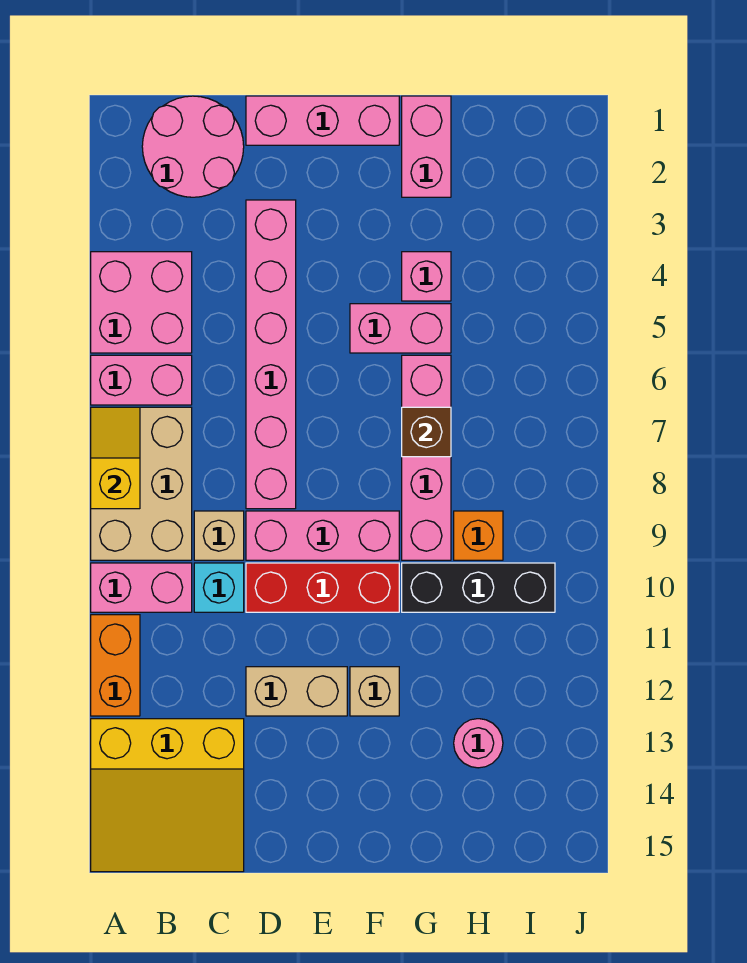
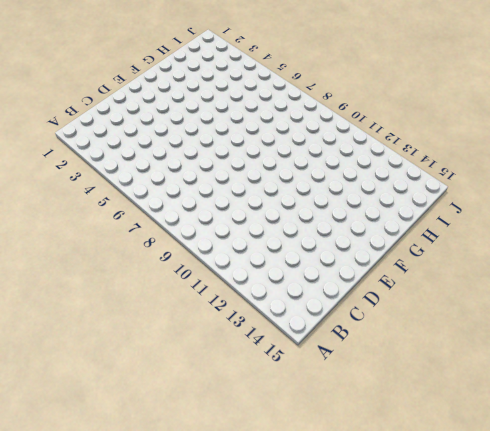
none -> pink 2x2 brick [91,252,192,353]
none -> pink 1x2 brick [91,355,192,405]
none -> tan 2x3 brick [91,407,192,560]

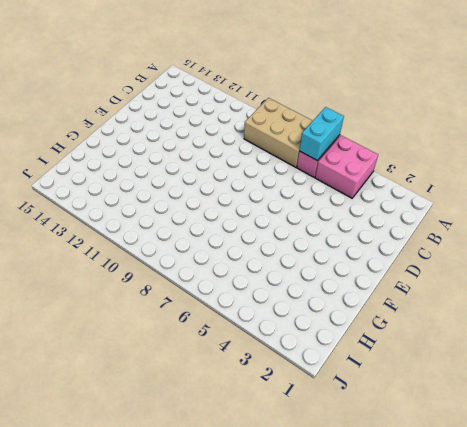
cyan 1x2 brick [299,107,344,160] -> none
none -> pink 1x2 brick [91,563,192,612]
none -> orange 1x2 brick [91,615,140,716]
none -> yellow 3x3 slope [91,719,244,872]

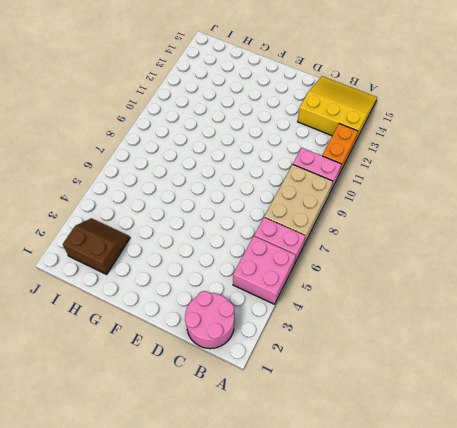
brown 2x2 slope [63,218,130,274] -> none
none -> tan 1x1 brick [194,511,244,560]
none -> cyan 1x1 brick [194,563,244,612]
none -> pink 1x3 brick [246,96,399,145]

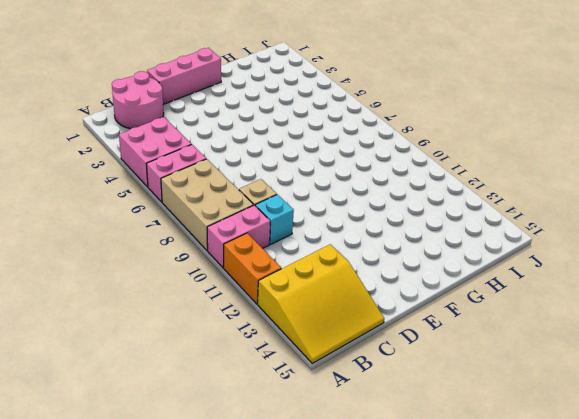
none -> pink 1x6 brick [246,200,296,509]
none -> pink 1x3 brick [246,511,399,560]
none -> red 1x3 brick [246,563,399,612]

